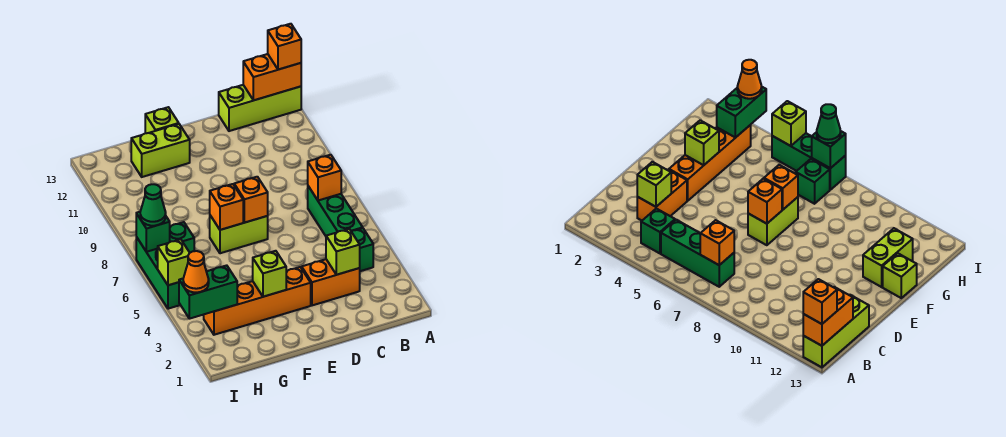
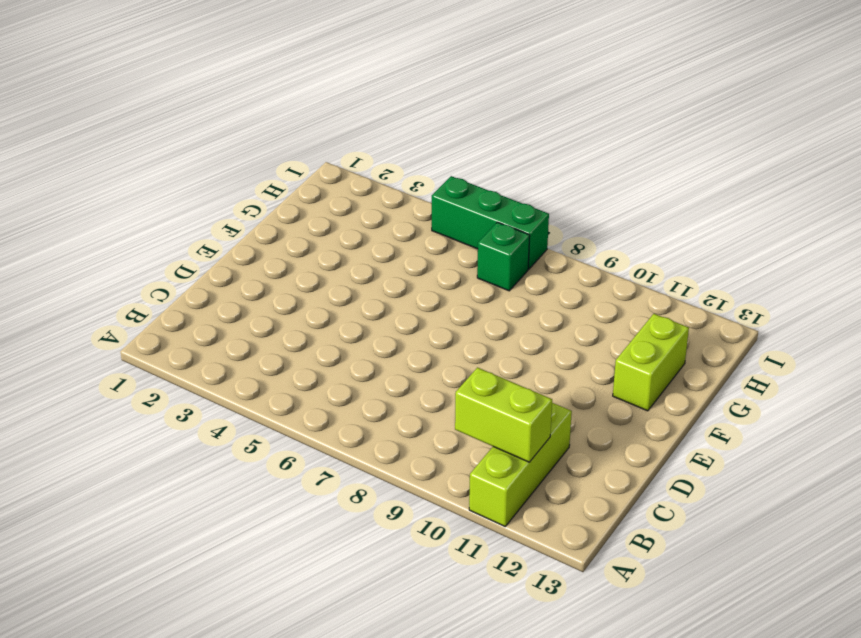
lime 1x3 brick [469,403,572,526] -> lime 1x3 brick moved to [219,85,301,131]
lime 1x2 brick [455,368,552,462] -> lime 1x2 brick turned to [210,216,268,253]
none -> green 1x1 brick [351,228,373,271]
none -> green 1x3 brick [308,186,363,236]
none -> orange 1x2 brick [302,259,360,305]

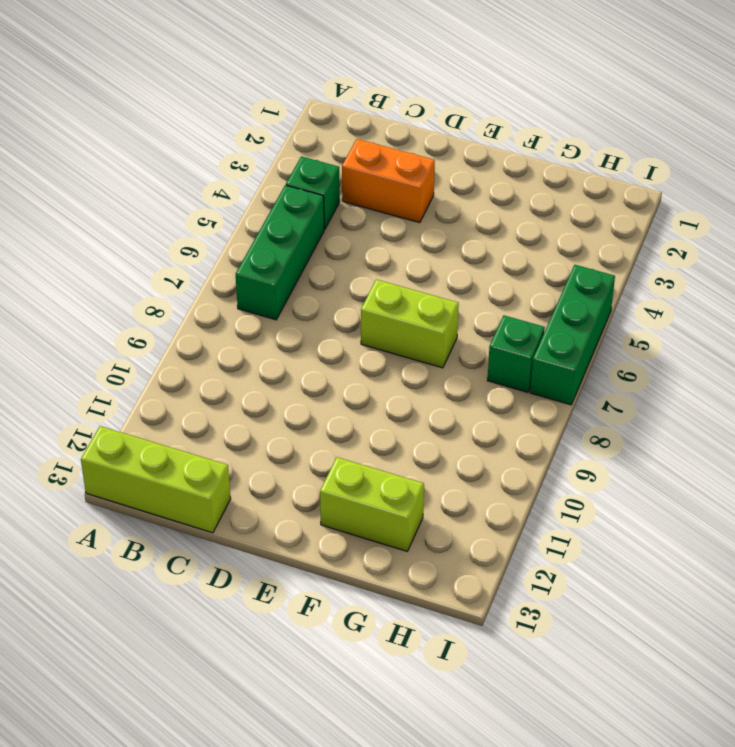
none -> orange 1x4 brick [204,267,311,335]
none -> lime 1x1 brick [145,107,179,133]
none -> orange 1x2 brick [243,54,301,100]

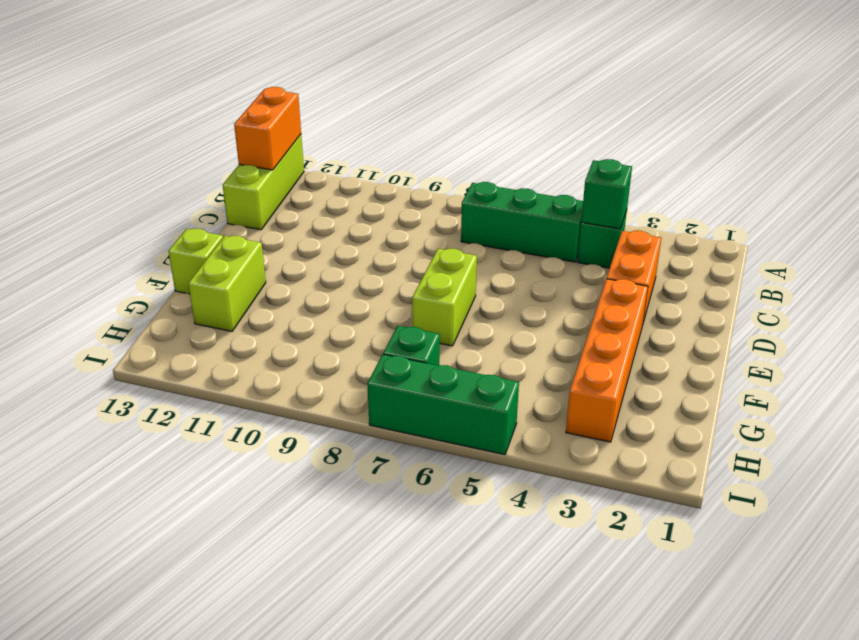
green 1x1 brick [581,159,632,229] -> green 1x1 brick moved to [136,212,170,252]
none -> orange 1x1 brick [308,155,341,200]
none -> lime 1x1 brick [326,229,360,275]
none -> orange 1x1 brick [234,177,268,223]

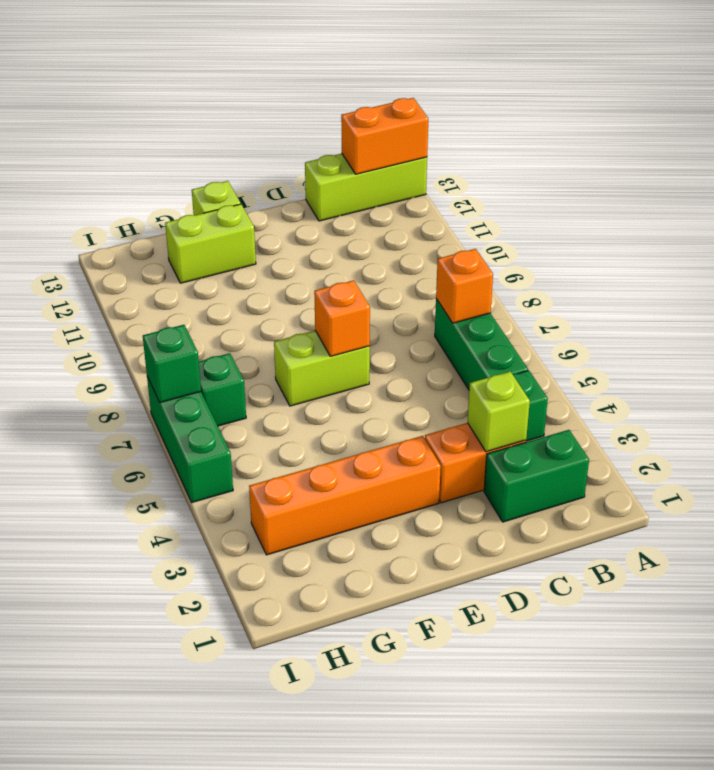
green 1x2 brick [484,430,589,522] -> green 1x2 brick moved to [179,265,237,319]
none -> lime 1x1 brick [253,251,286,297]
none -> orange 1x1 brick [210,184,243,230]
none -> lime 1x1 brick [158,239,189,285]

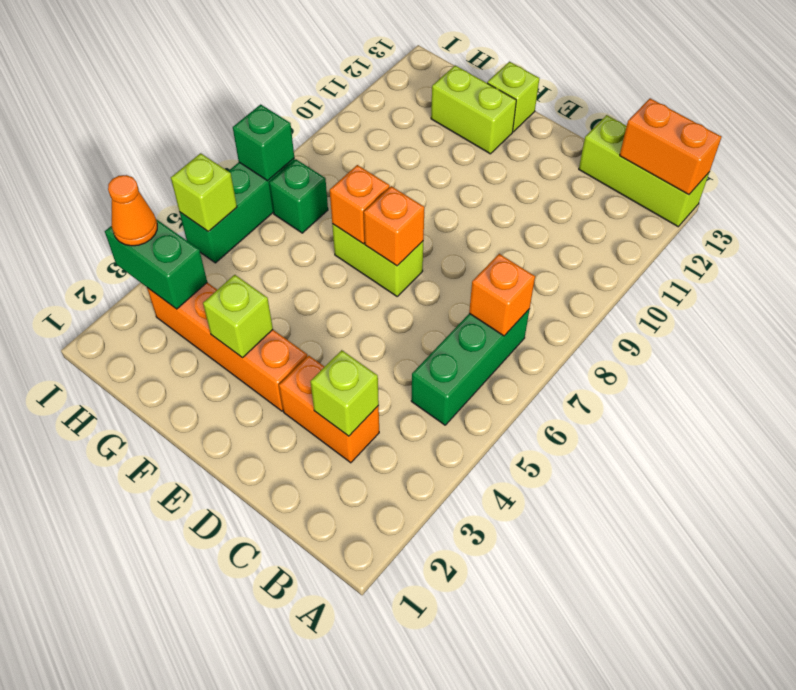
none -> green 1x1 brick [351,228,373,271]
none -> orange 1x1 brick [268,24,301,70]
none -> green 1x1 cone [140,184,166,226]

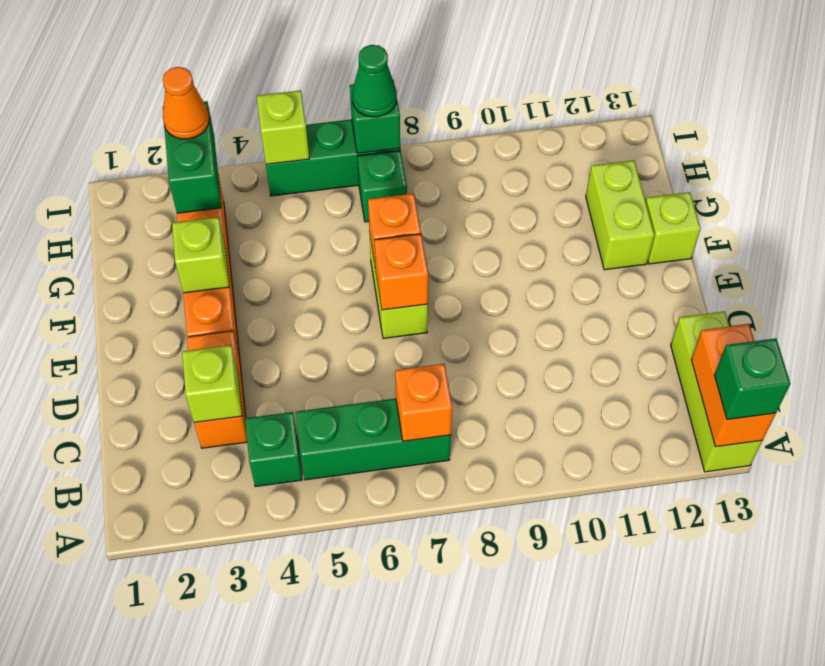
green 1x1 brick [714,338,790,420] -> orange 1x1 brick [268,24,301,70]

